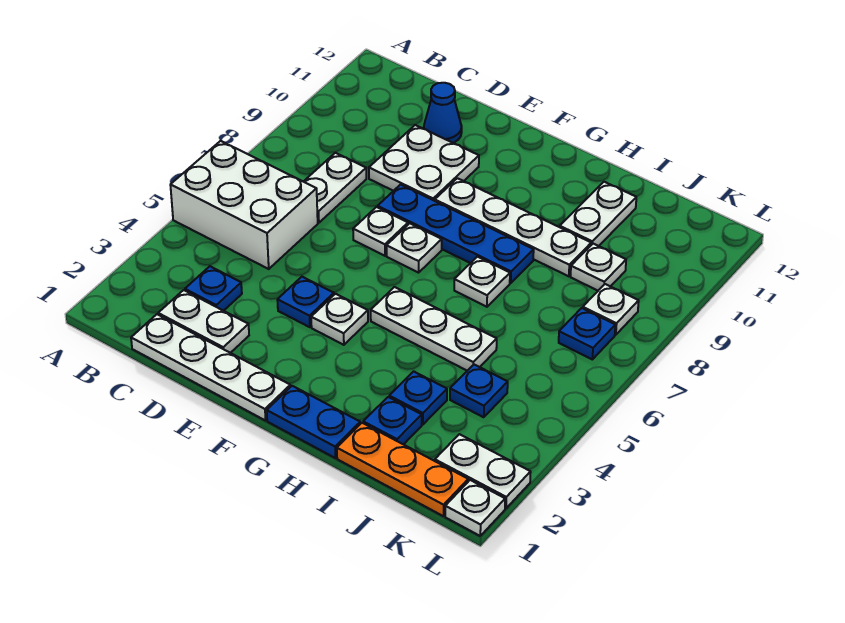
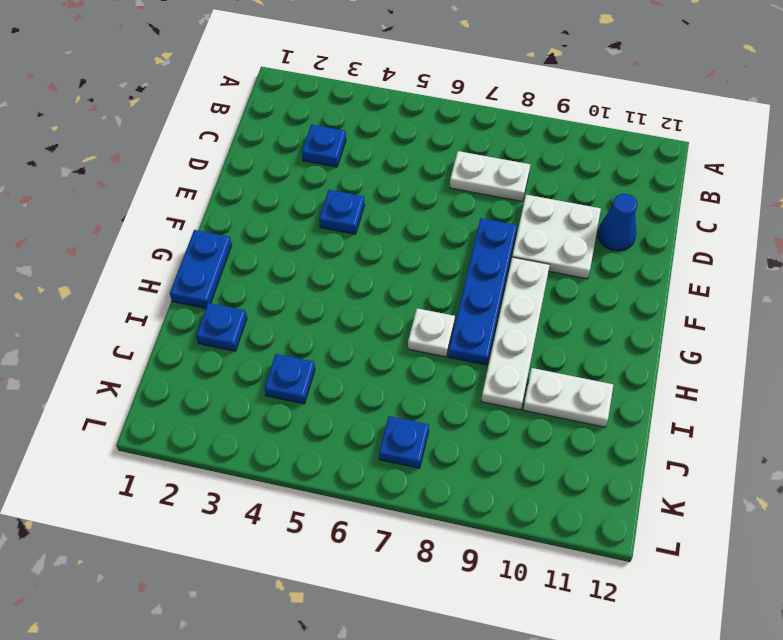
none -> white 2x3 brick [170,141,318,269]
none -> white 1x4 plate [131,314,290,421]
none -> white 1x2 plate [158,290,249,353]

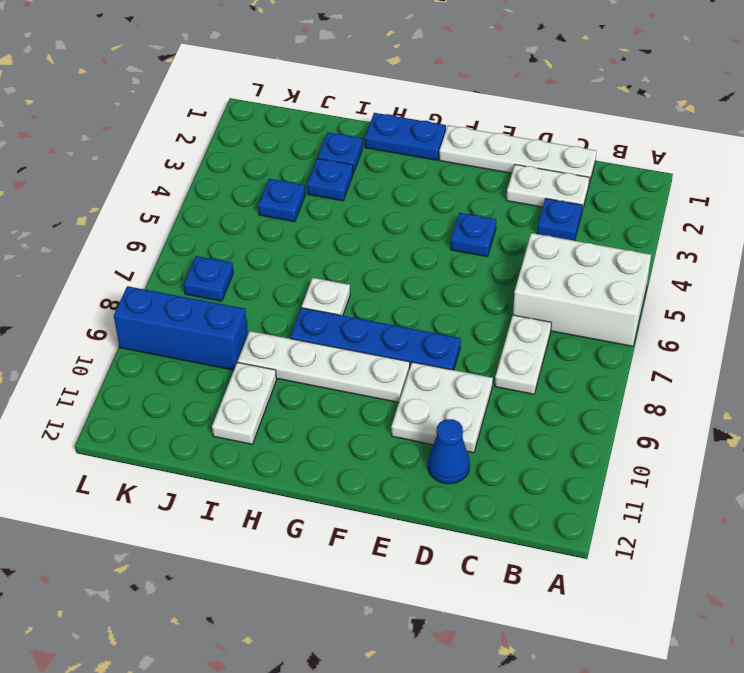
blue 1x3 brick [114,286,248,370] -> white 1x1 plate [571,244,626,291]
none -> white 1x1 plate [353,207,408,256]
none -> white 1x1 plate [311,294,368,345]
none -> white 1x1 plate [387,223,442,273]

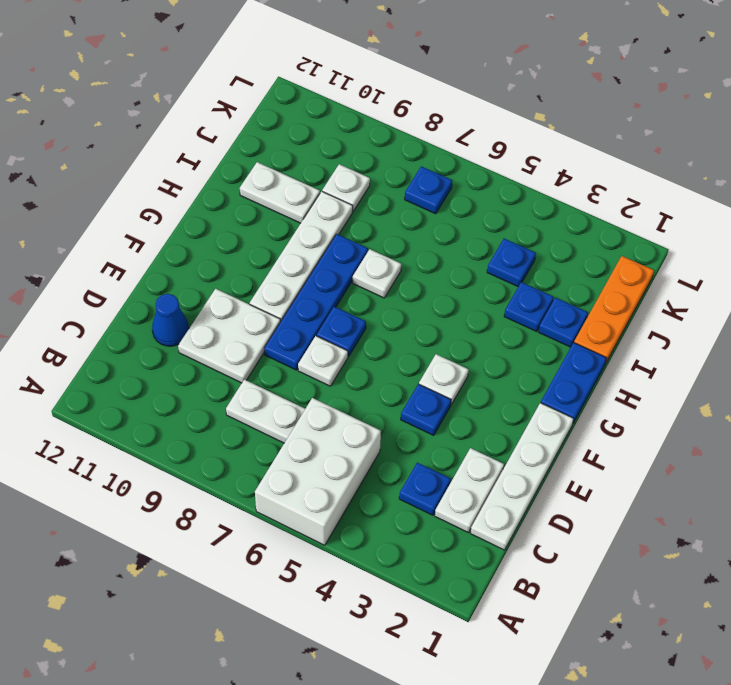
blue 1x1 plate [317,307,366,356] -> white 1x1 plate [387,223,442,273]
none -> white 1x3 plate [371,287,497,371]
none -> white 1x2 plate [435,434,531,508]
none -> white 1x1 plate [583,284,639,335]

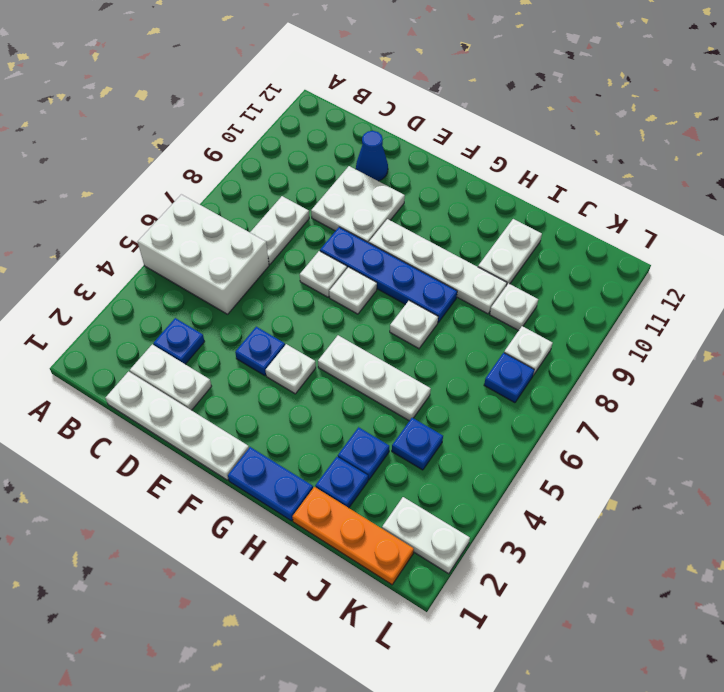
none -> white 1x1 plate [445,480,505,536]

